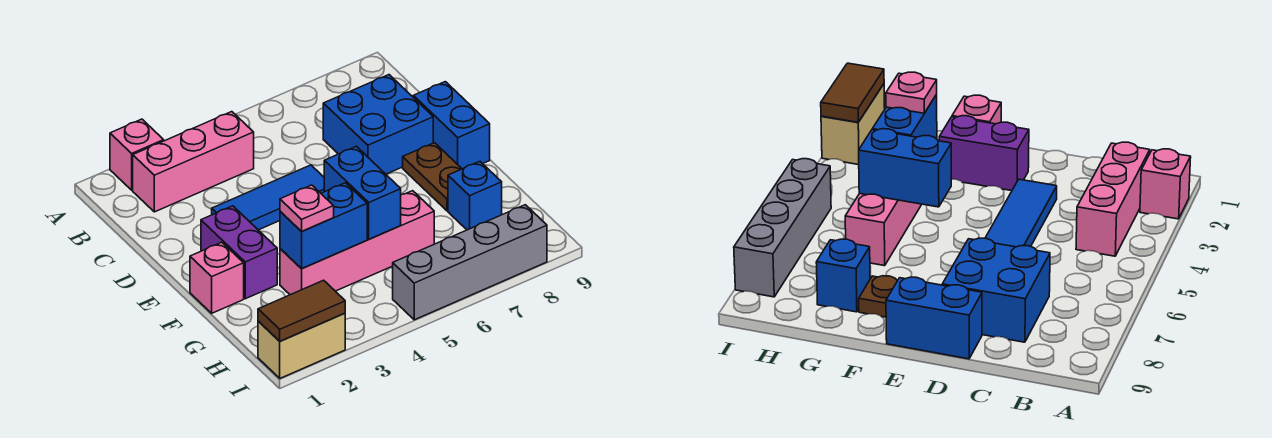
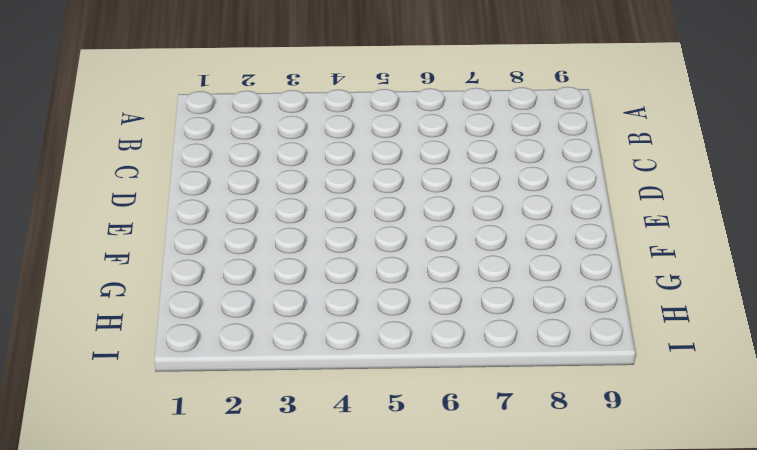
none -> pink 1x1 brick [110,119,164,190]
none -> pink 1x3 brick [133,112,254,212]
none -> blue 2x2 brick [323,75,433,174]

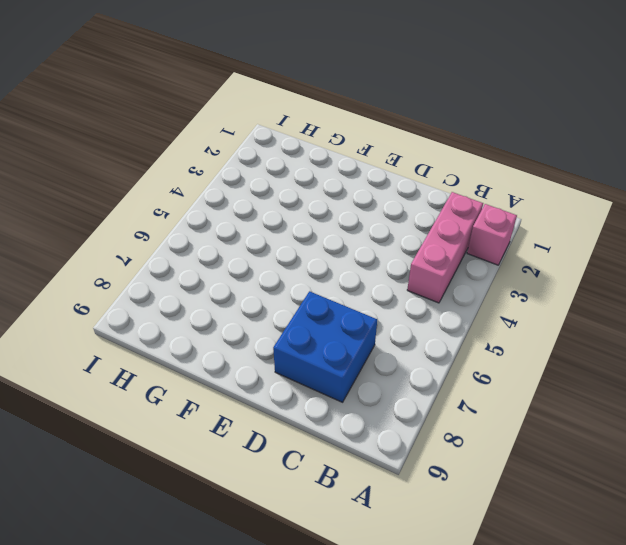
none -> blue 1x3 tile [212,165,324,230]
none -> blue 1x2 brick [413,82,490,169]
none -> purple 1x2 brick [201,206,277,299]

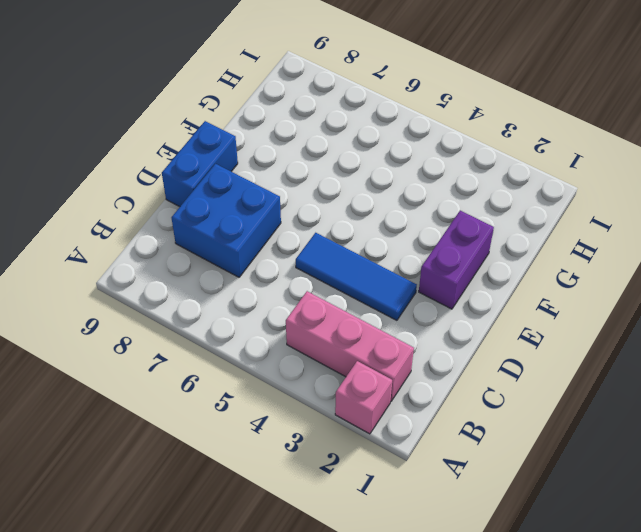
none -> brown 1x2 plate [403,143,462,211]
none -> pink 1x1 brick [190,242,244,313]
none -> pink 1x4 brick [280,191,434,295]

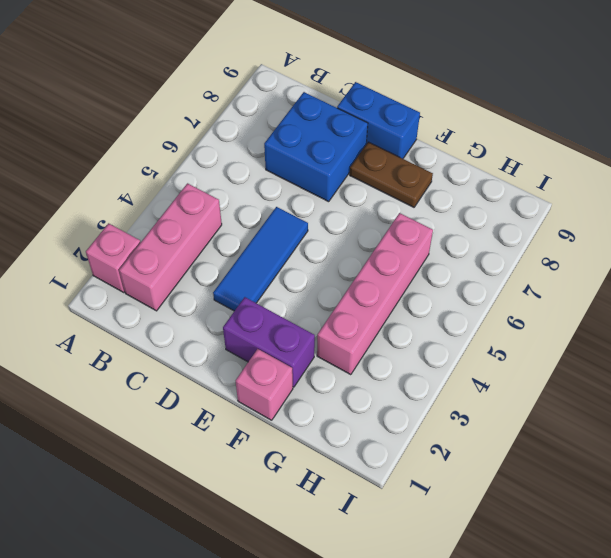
none -> blue 1x1 brick [448,161,502,230]
none -> tan 1x2 brick [258,313,345,378]
none -> grey 1x4 brick [393,205,547,320]

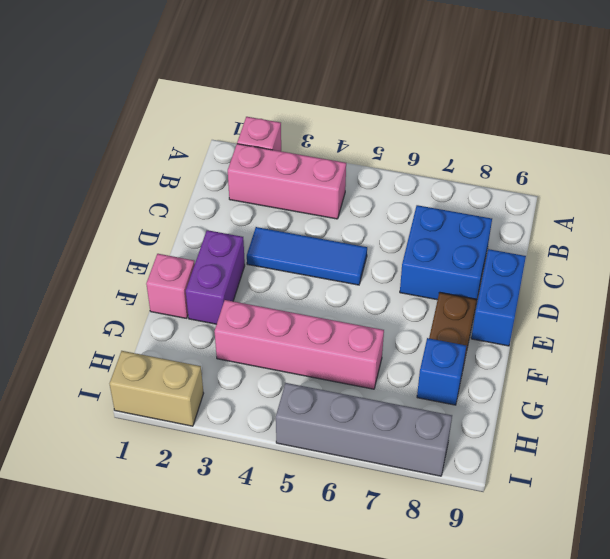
none -> blue 1x2 brick [324,146,401,239]
none -> blue 1x2 brick [280,183,367,269]
none -> brown 1x2 tile [258,280,345,341]

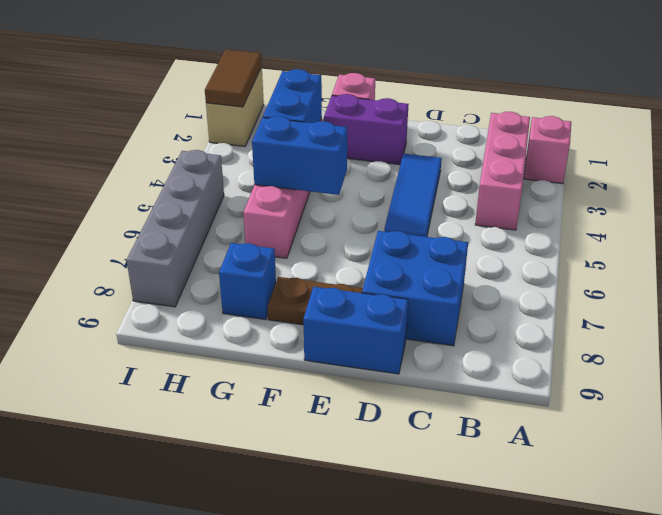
none -> pink 1x1 plate [280,185,334,231]

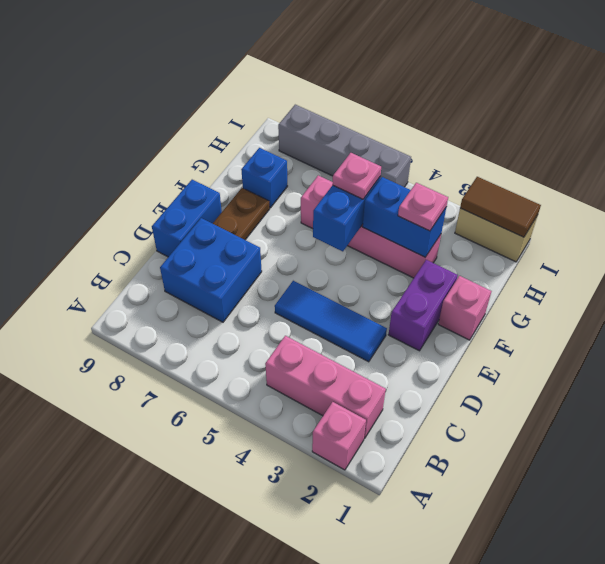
pink 1x1 plate [332,153,381,199] -> none

